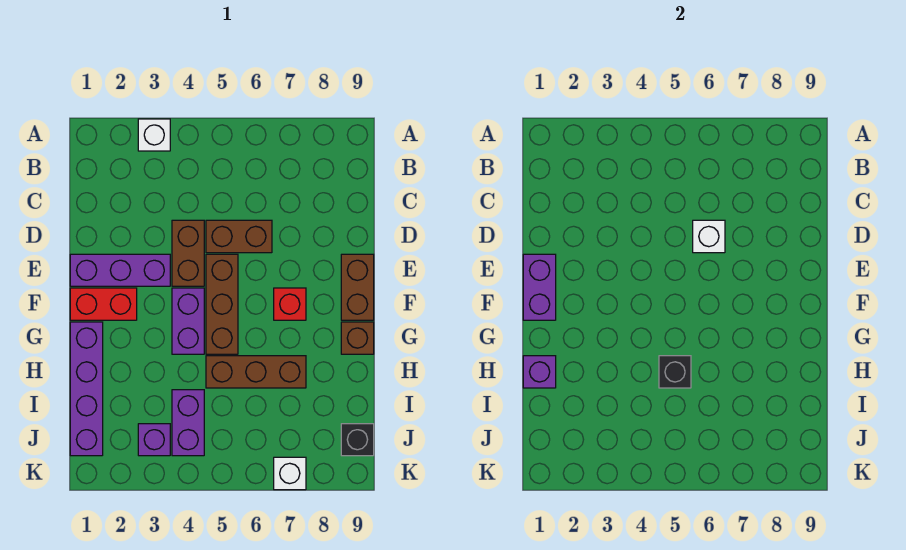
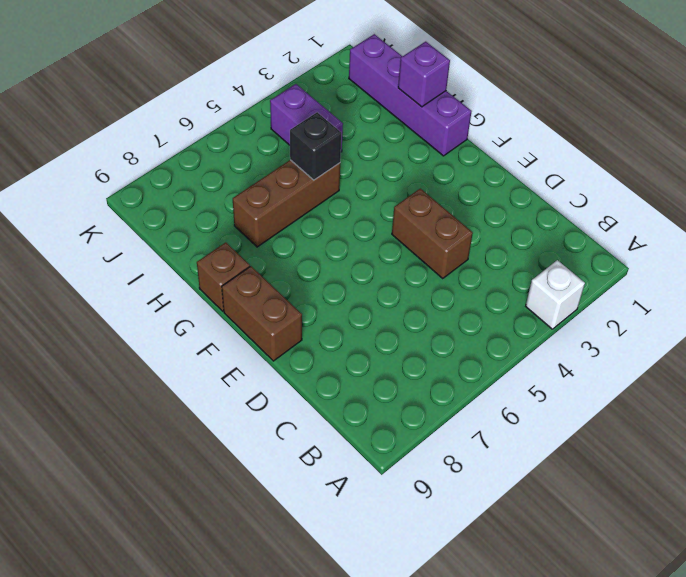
none -> brown 1x2 brick [206,220,272,253]
none -> purple 1x3 brick [70,254,170,286]
none -> brown 1x3 brick [206,254,238,354]

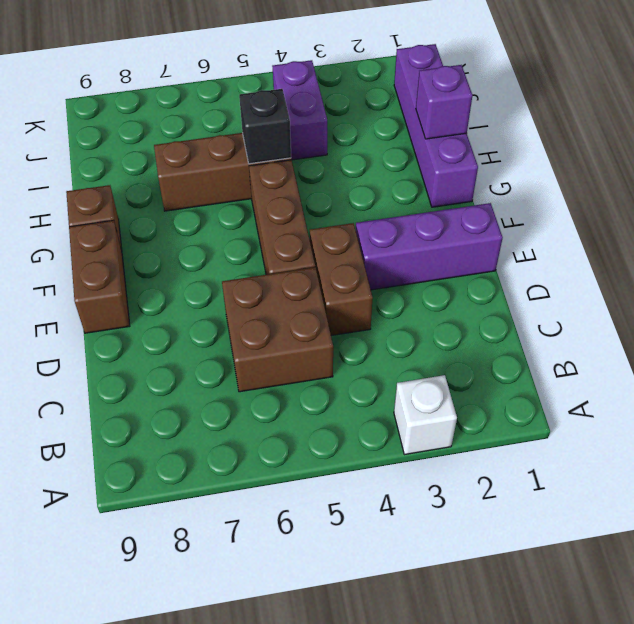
brown 2x2 brick [222,267,333,392] -> brown 1x2 brick [206,220,272,253]
none -> red 1x2 brick [70,288,137,320]
none -> purple 1x2 brick [172,288,204,354]
none -> red 1x1 brick [274,288,306,320]

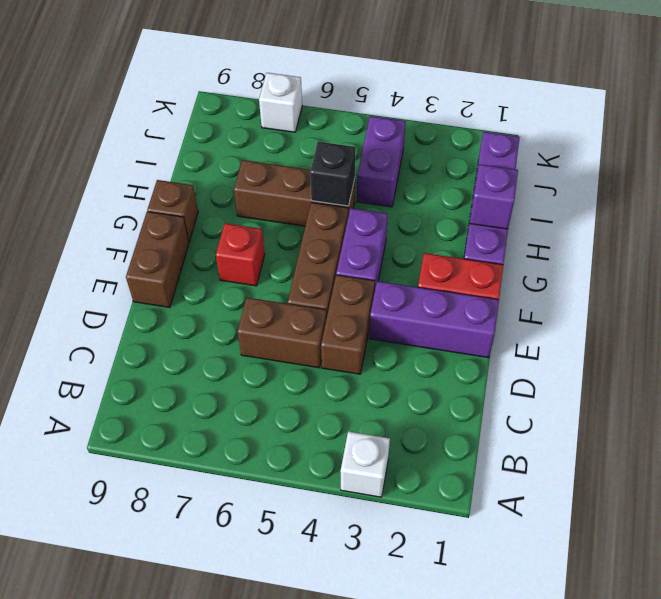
none -> purple 1x1 brick [138,424,170,456]
none -> black 1x1 brick [341,424,374,456]
none -> white 1x1 brick [693,220,725,253]

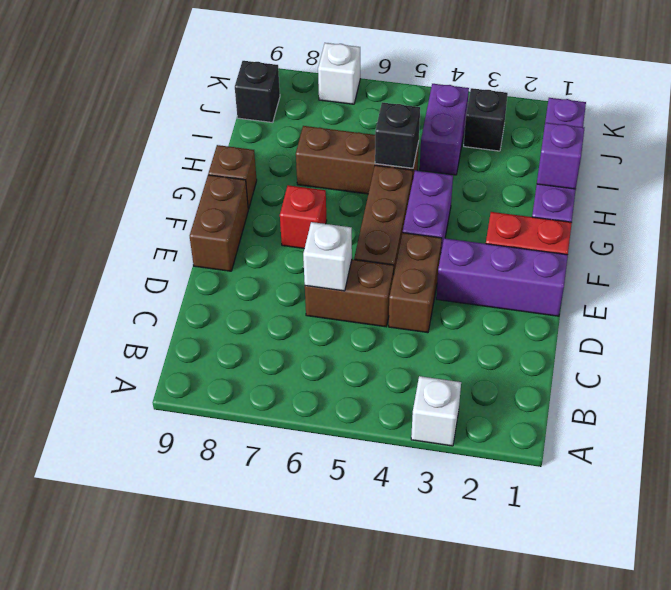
black 1x1 brick [464,88,508,151] -> purple 1x1 brick [138,424,170,456]
none -> purple 1x2 brick [523,254,556,320]

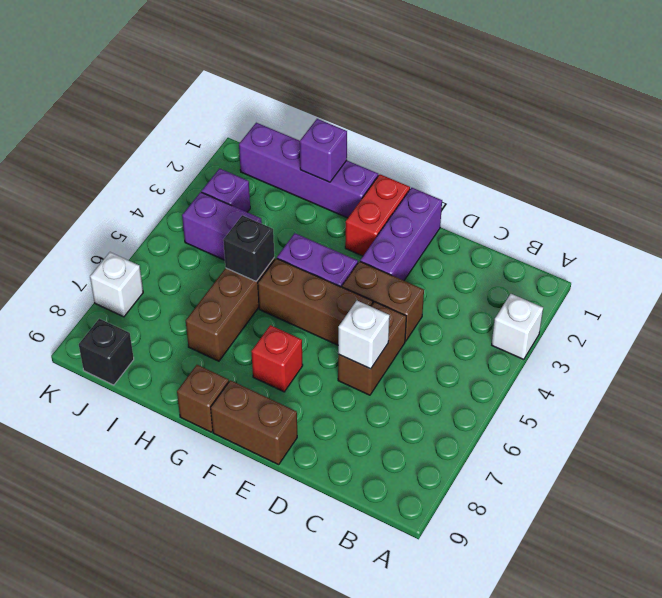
none -> purple 1x2 brick [523,254,556,320]

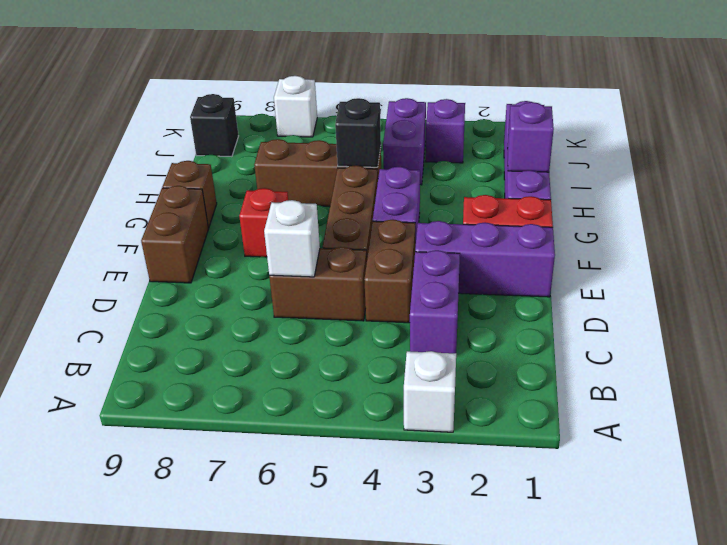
purple 1x2 brick [410,250,460,353] -> purple 1x2 brick moved to [523,254,556,320]

